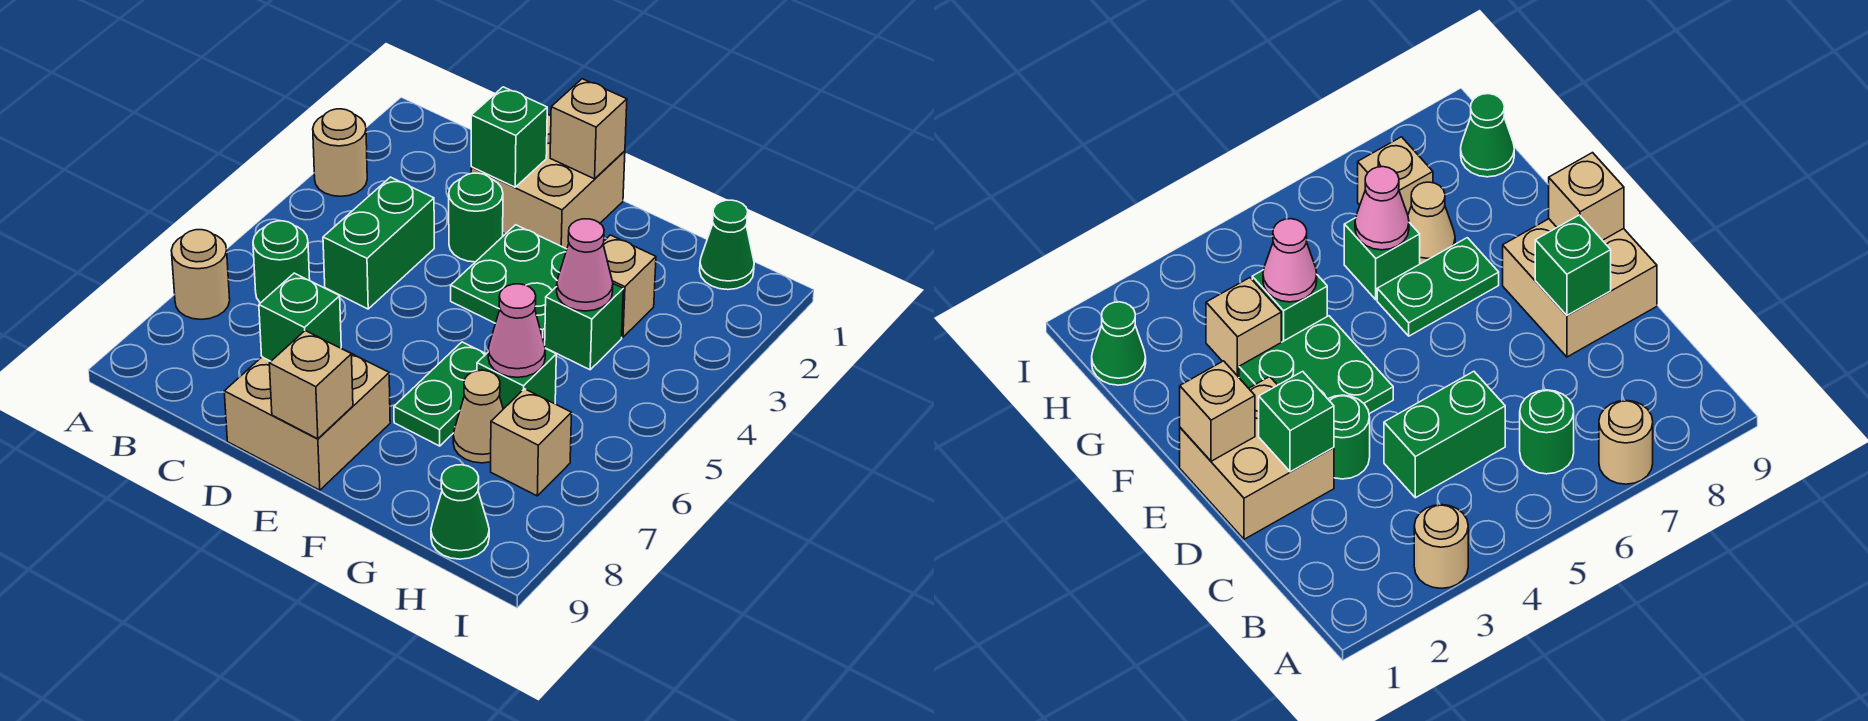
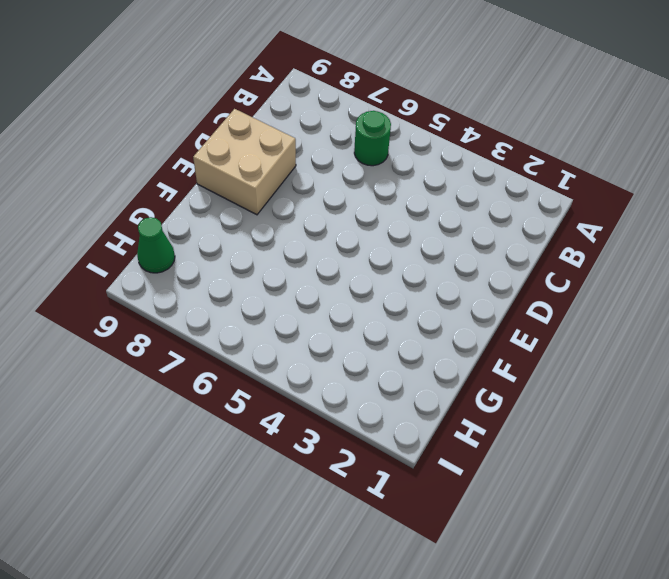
none -> tan 1x1 round brick [313,109,367,196]
none -> tan 1x1 round brick [171,230,230,319]
none -> green 1x2 brick [323,177,434,309]

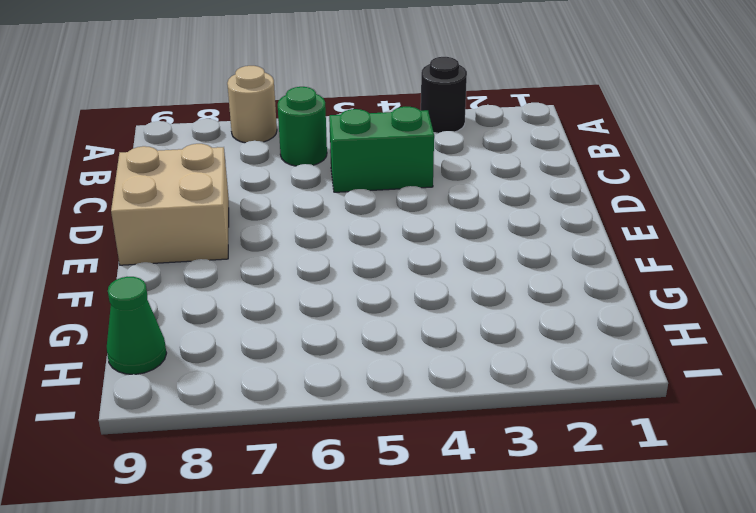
black 1x1 round brick [421,57,467,133] -> tan 1x1 round brick [313,109,367,196]
none -> tan 2x2 brick [471,115,625,249]
none -> green 1x1 round brick [449,173,503,262]
none -> green 2x2 plate [451,225,567,344]

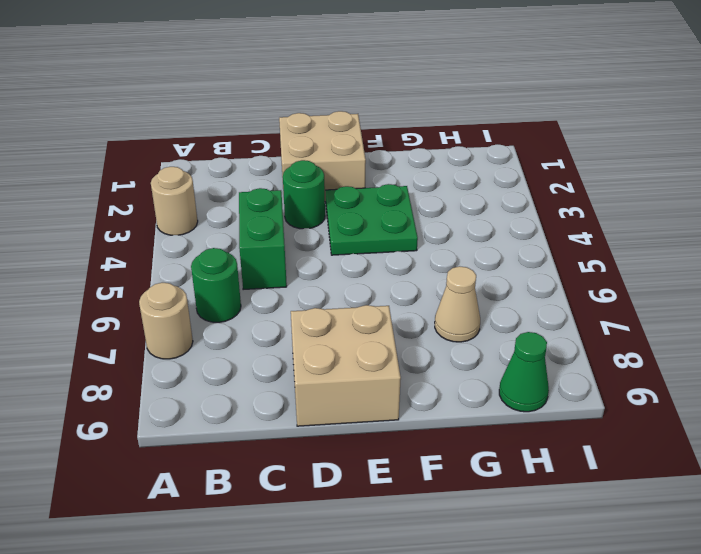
none -> green 1x2 plate [394,342,486,446]
none -> tan 1x1 brick [603,235,656,337]
none -> green 1x1 brick [544,284,623,370]

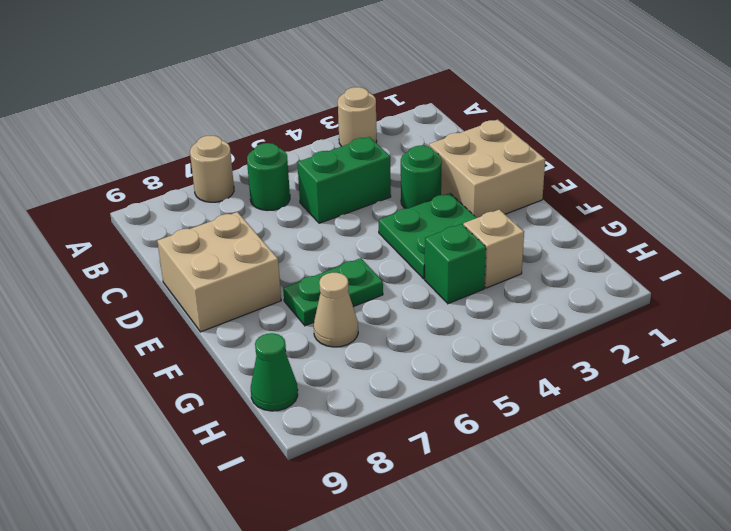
none -> green 1x1 brick [477,349,556,409]
none -> green 1x1 cone [700,200,754,290]
none -> tan 1x1 brick [491,389,572,496]

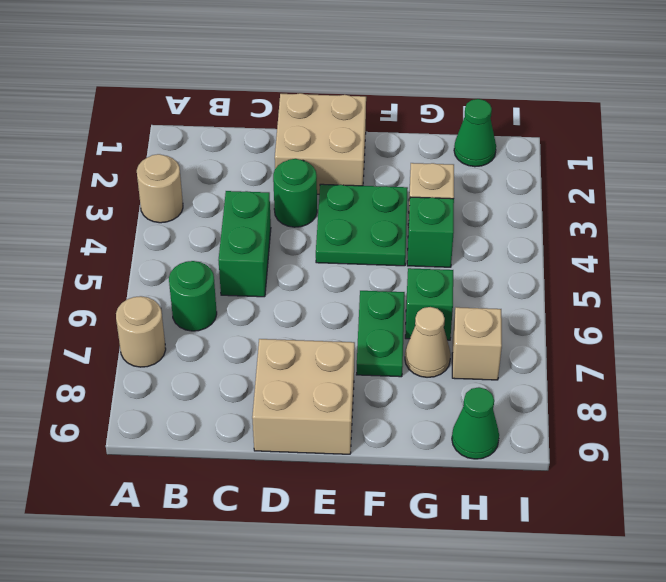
none -> green 1x1 brick [471,87,547,187]
none -> green 1x1 brick [259,273,341,361]
none -> tan 1x1 brick [550,79,627,179]

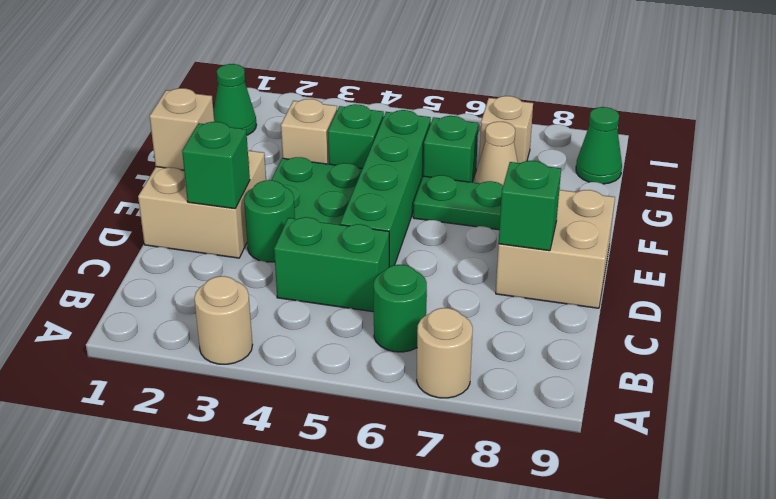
green 1x4 brick [340,110,431,267] -> none
none -> tan 1x1 brick [269,331,353,439]
none -> pink 1x1 cone [557,219,613,311]
none -> pink 1x1 cone [488,284,545,377]

